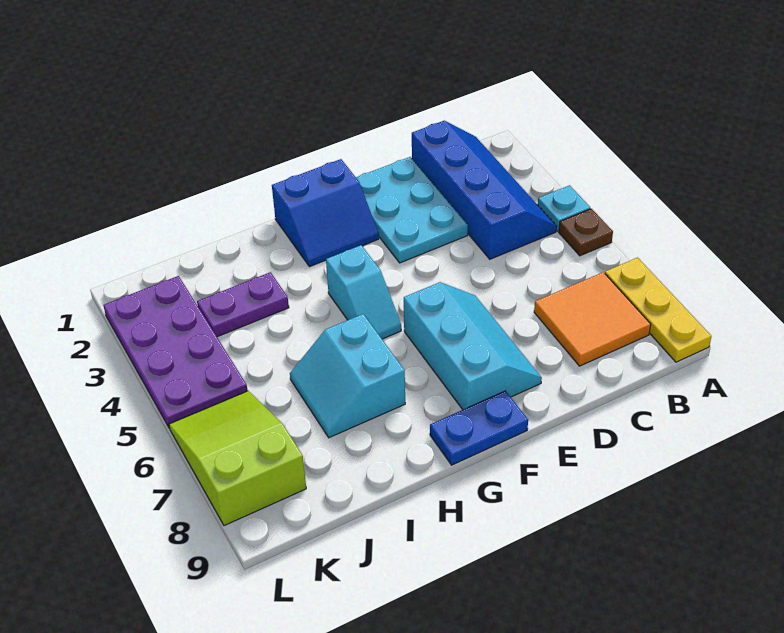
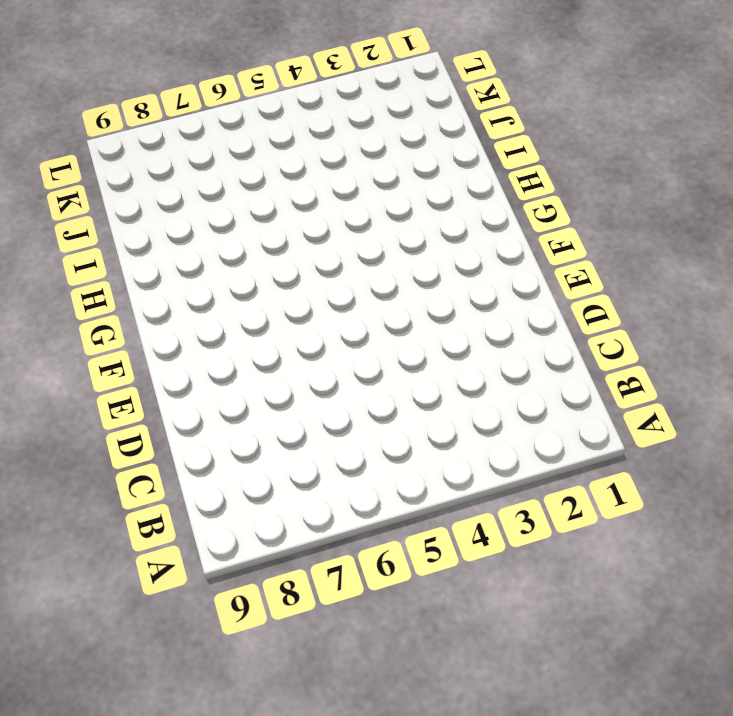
none -> cyan 1x1 plate [538,185,590,231]
none -> brown 1x1 plate [559,209,613,256]
none -> yellow 1x3 plate [605,258,712,362]

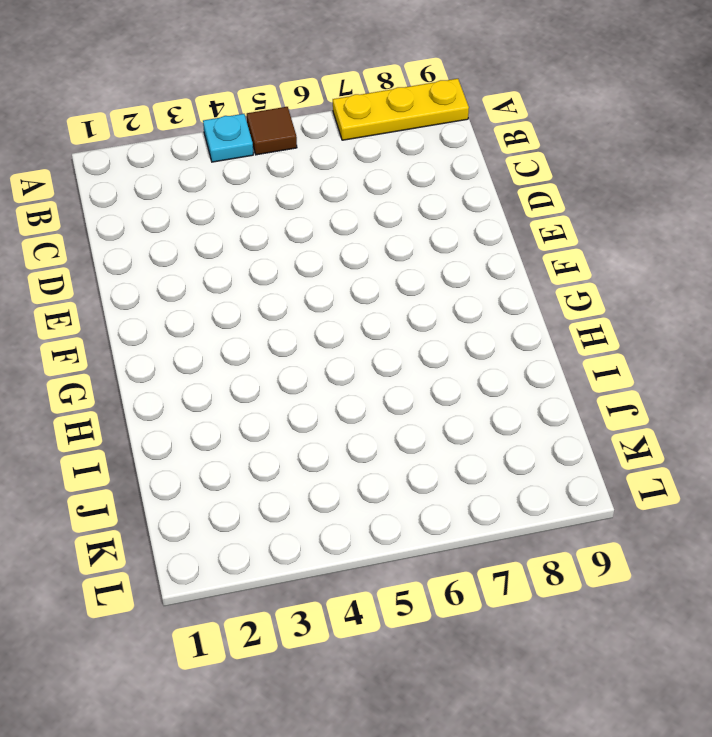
brown 1x1 tile [247,107,297,155] -> brown 1x1 plate [559,209,613,256]
none -> blue 2x4 slope [412,121,557,259]
none -> orange 2x2 tile [534,272,651,366]
none -> cyan 2x3 plate [356,157,468,263]

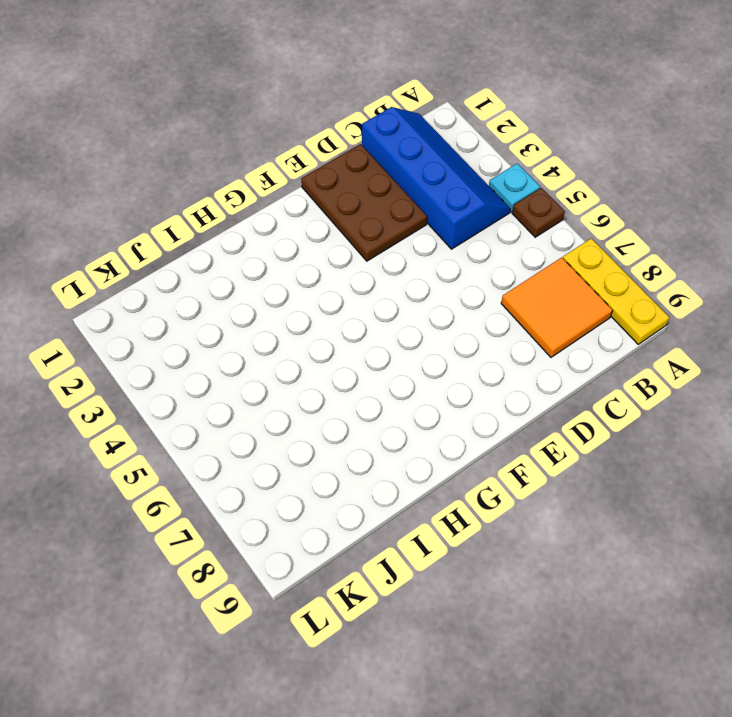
brown 2x3 plate [301,144,427,261] -> cyan 2x3 plate [356,157,468,263]
none -> cyan 2x3 slope [404,282,542,410]
none -> blue 2x2 slope [272,159,379,267]
none -> blue 1x2 plate [430,391,528,465]

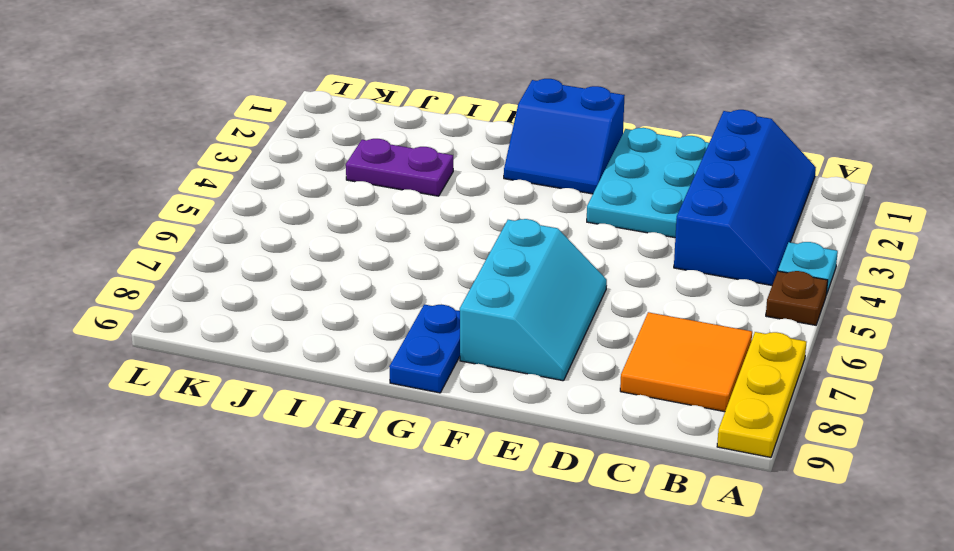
blue 1x2 plate [389,304,460,393] -> blue 1x2 plate turned to [430,391,528,465]
none -> cyan 1x2 slope [326,245,401,339]
none -> cyan 2x2 slope [290,314,405,438]
none -> purple 2x4 plate [103,276,248,428]

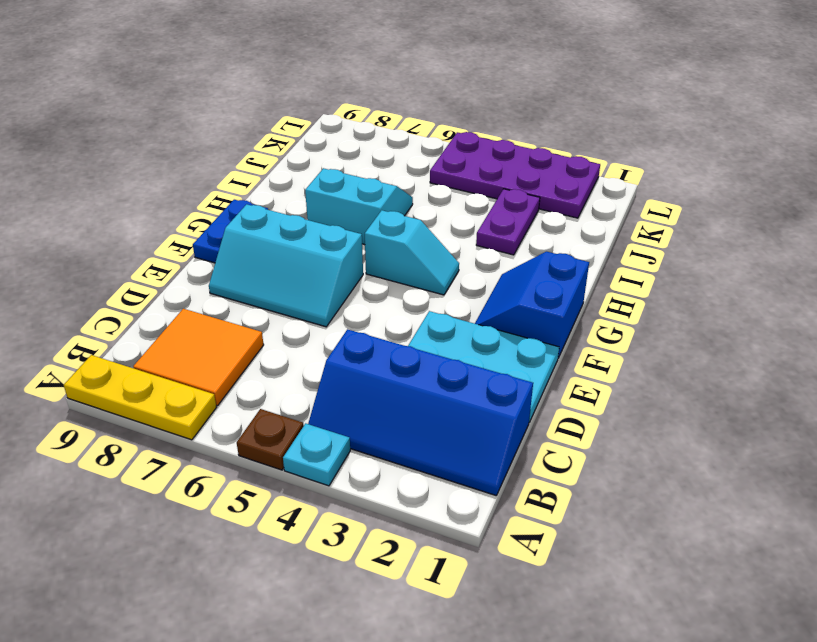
cyan 1x2 slope [365,210,459,295] -> cyan 1x2 slope turned to [326,245,401,339]
none -> lime 2x3 slope [169,391,306,526]

